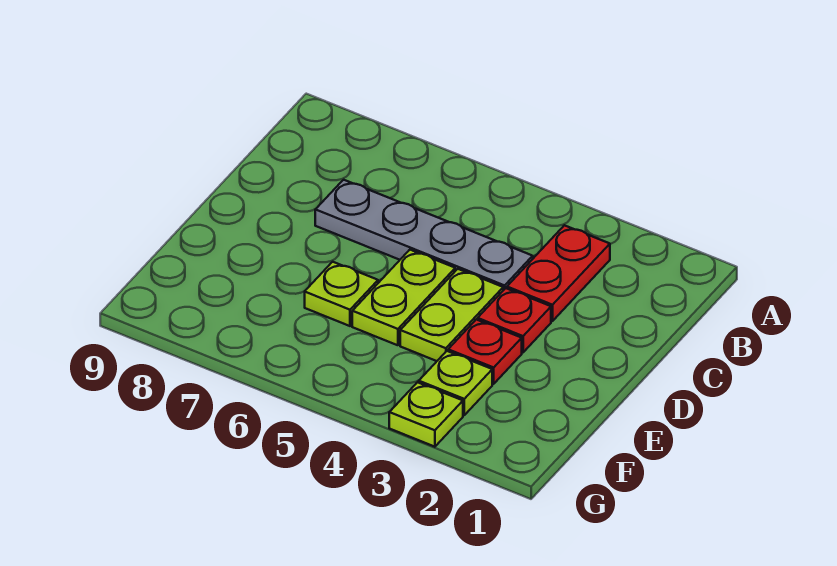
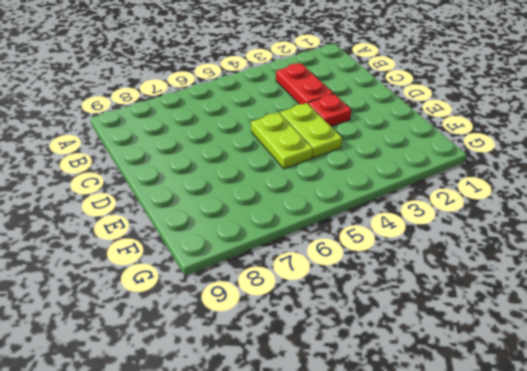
none -> grey 1x4 plate [315,180,533,290]
none -> red 1x1 plate [448,320,522,384]

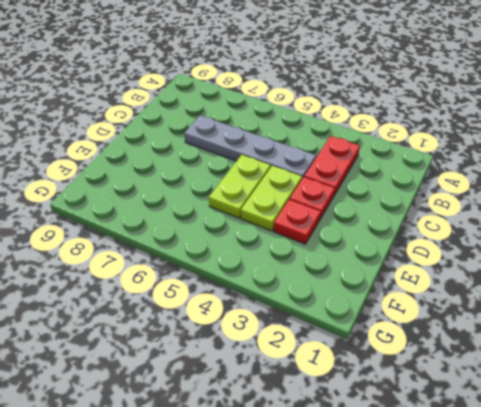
none -> lime 1x1 plate [305,262,378,326]
none -> lime 1x1 plate [419,351,492,415]

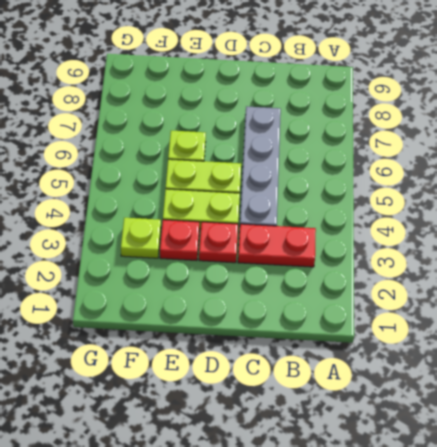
none -> lime 1x1 plate [389,382,463,447]

